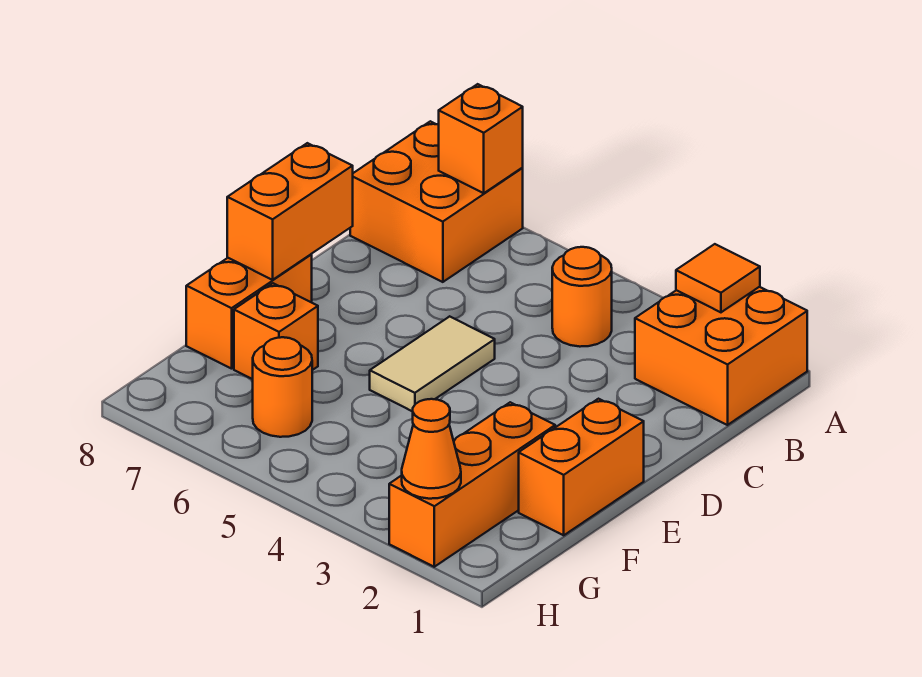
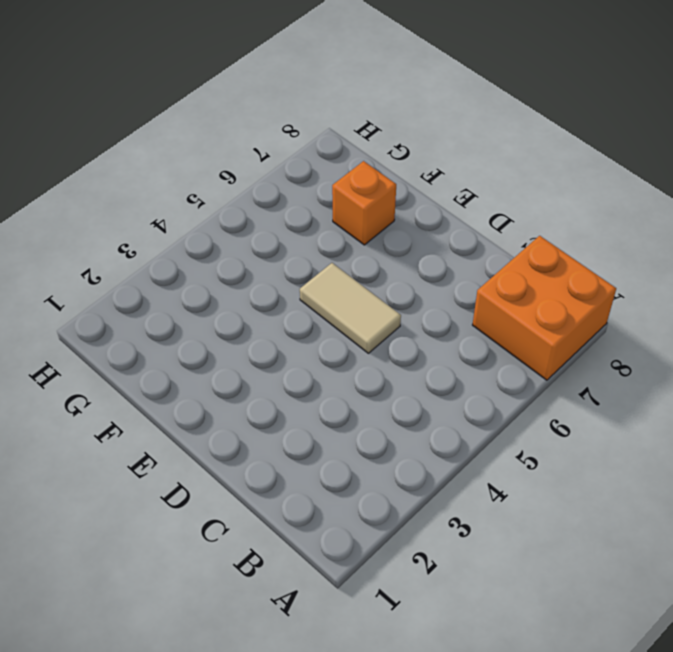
none -> orange 2x2 brick [635,287,807,425]
none -> orange 1x1 round brick [552,247,612,347]
none -> orange 1x2 brick [519,399,644,535]

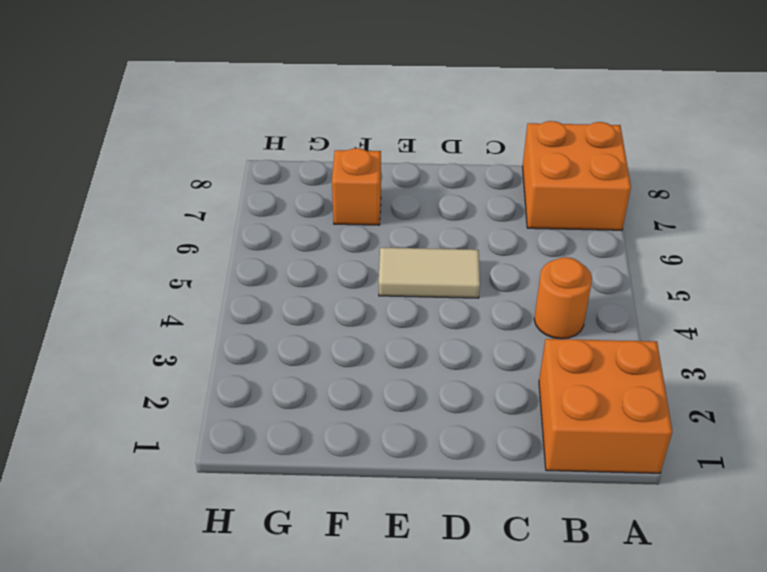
none -> orange 1x2 brick [519,399,644,535]
none -> orange 1x2 brick [186,255,312,369]
none -> orange 1x3 brick [389,402,555,567]

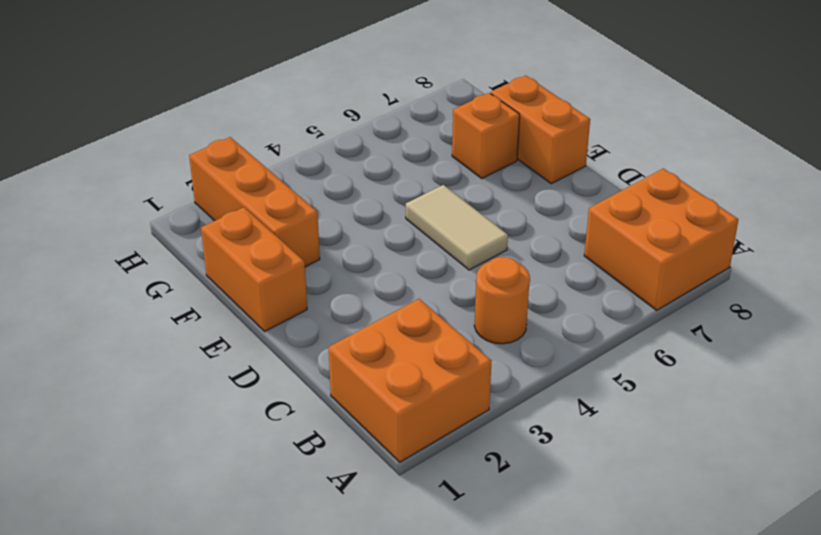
none -> orange 1x1 round brick [253,337,312,437]
none -> orange 1x1 tile [676,244,760,312]
none -> orange 1x1 brick [439,84,523,193]

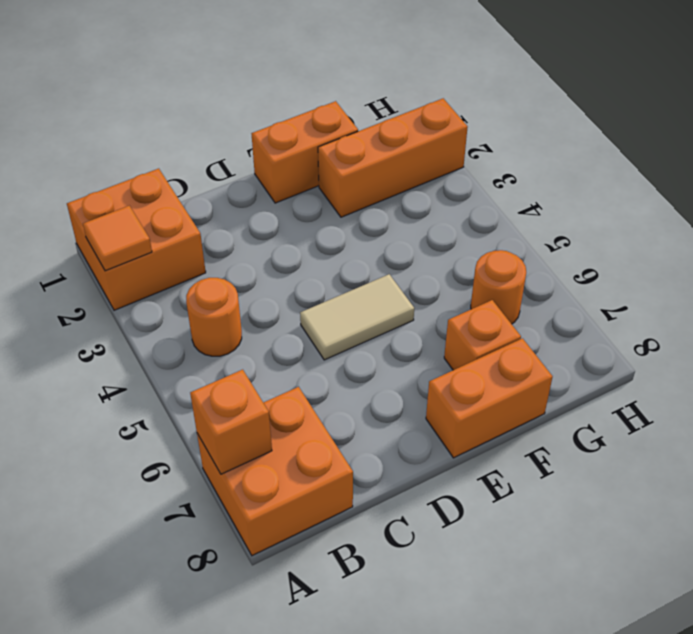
none -> orange 1x2 brick [227,143,353,280]
none -> orange 1x1 cone [402,399,461,499]

